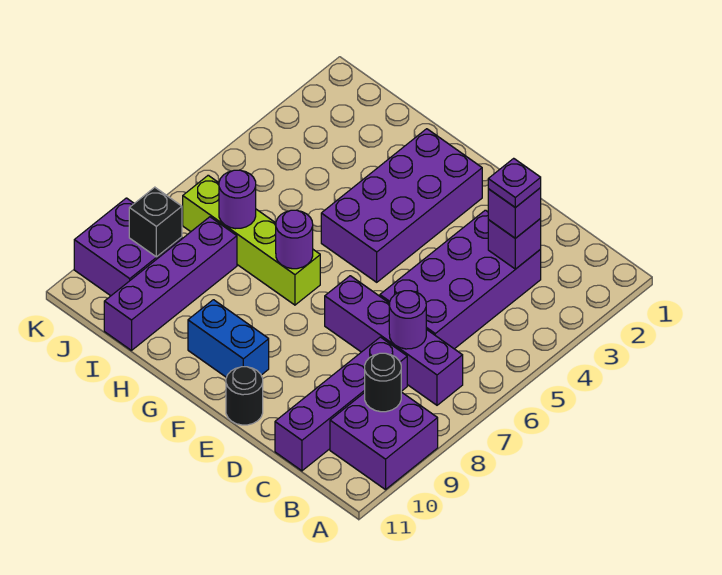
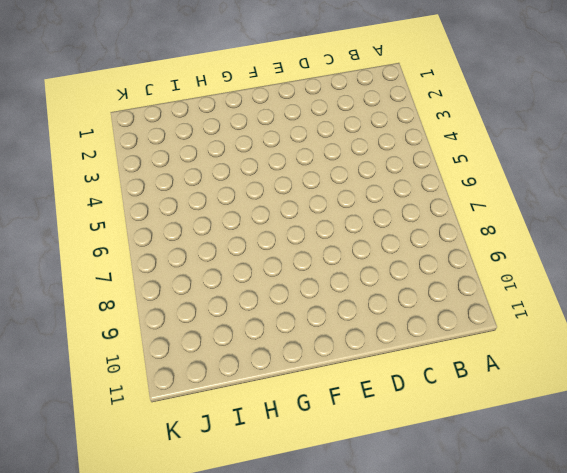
none -> purple 2x2 brick [330,392,438,490]
none -> purple 1x4 brick [325,276,463,405]
none -> purple 2x4 brick [380,210,541,349]

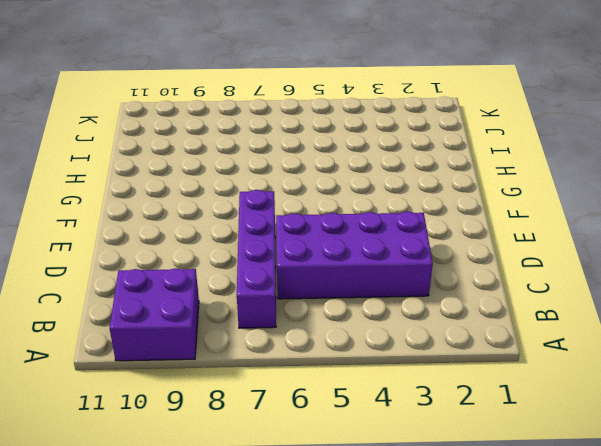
none -> purple 1x4 brick [275,337,407,471]
none -> black 1x1 round brick [226,367,263,425]
none -> purple 2x4 brick [321,129,482,282]

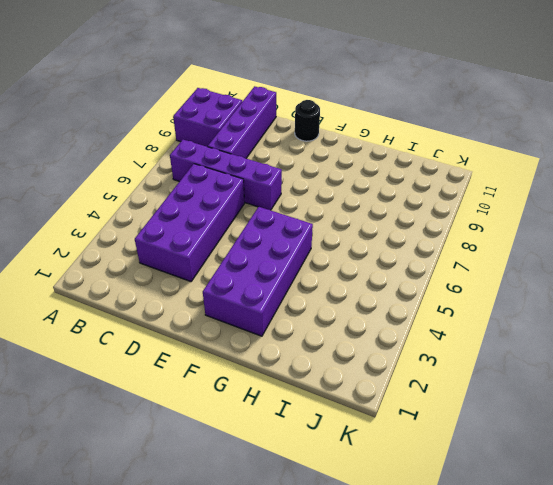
none -> blue 1x2 brick [188,300,269,377]
none -> lime 1x4 brick [183,175,320,305]
none -> purple 1x4 brick [104,217,237,350]

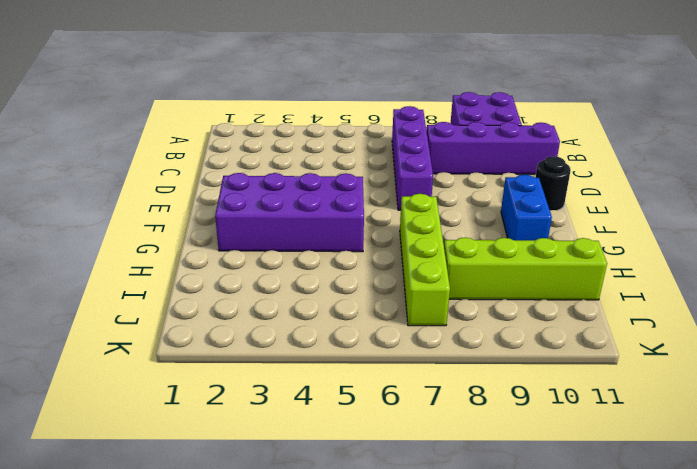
lime 1x4 brick [444,237,607,300] -> purple 1x4 brick [104,217,237,350]
none -> purple 2x4 brick [380,210,541,349]
none -> purple 2x2 brick [74,198,182,296]
none -> black 1x1 round brick [365,353,401,412]

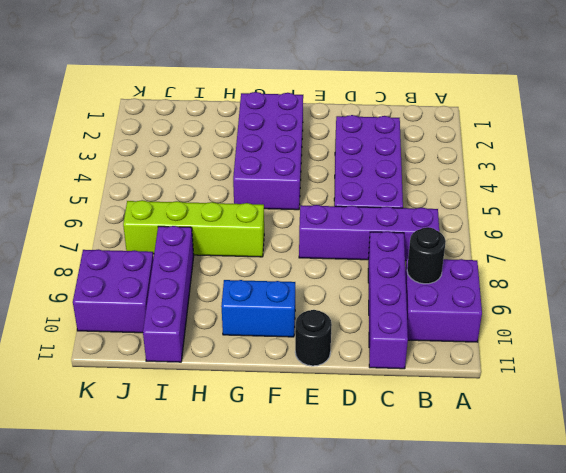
none -> purple 1x1 brick [488,219,541,269]
none -> purple 1x1 round brick [389,291,426,349]
none -> purple 1x1 round brick [276,210,313,269]

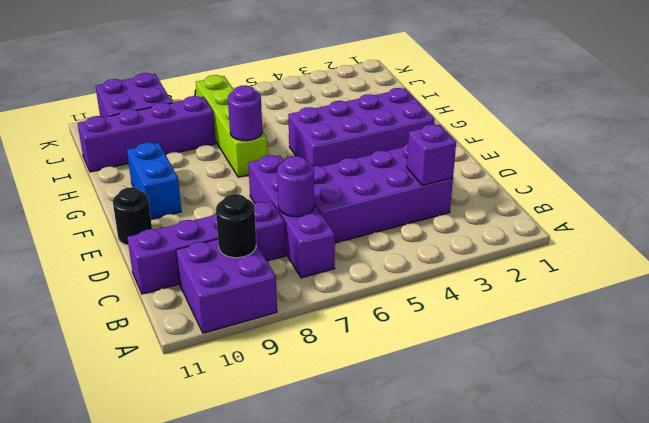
none -> purple 1x1 round brick [219,170,256,229]
none -> black 1x1 brick [129,187,182,257]
none -> purple 1x1 brick [488,188,541,238]

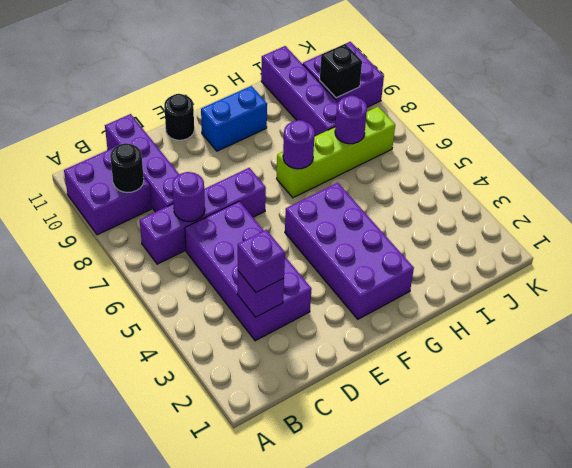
none -> purple 1x1 plate [488,158,541,208]

